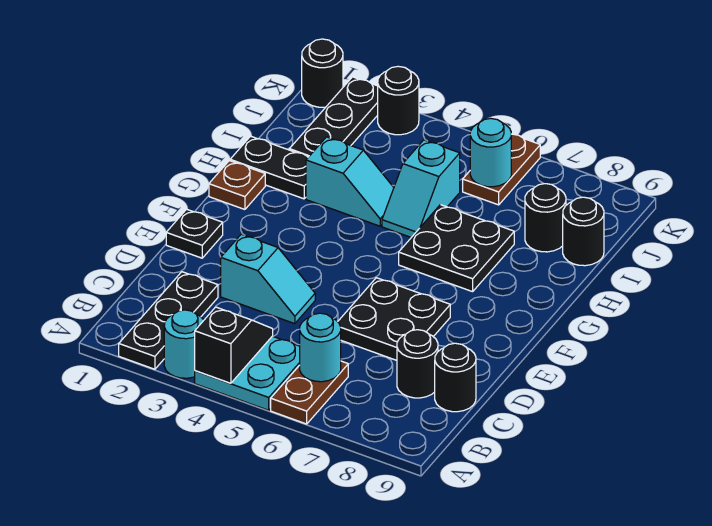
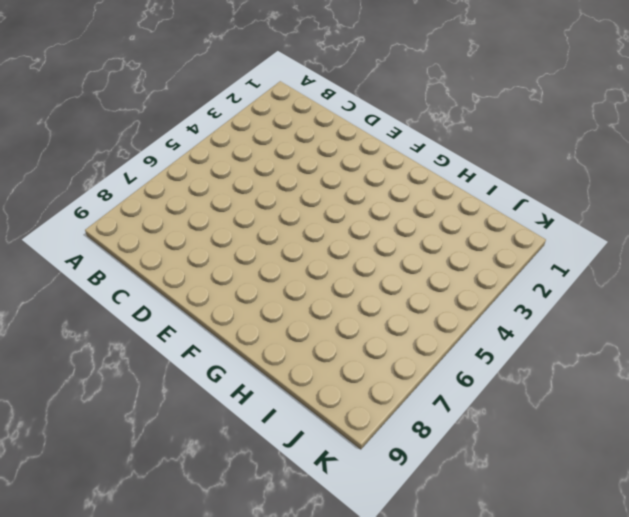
none -> black 1x3 plate [119,272,218,369]
none -> cyan 1x1 round brick [164,310,204,378]
none -> cyan 2x2 plate [195,336,300,410]

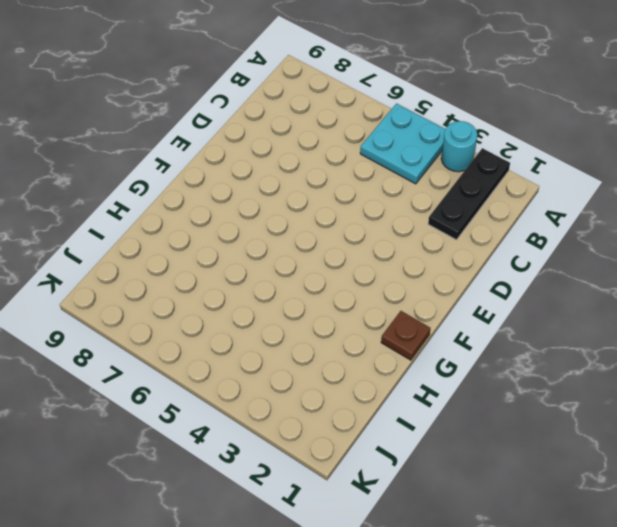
none -> brown 1x2 plate [271,361,348,424]
none -> black 1x1 round brick [397,330,438,398]
none -> black 1x1 round brick [435,343,476,412]

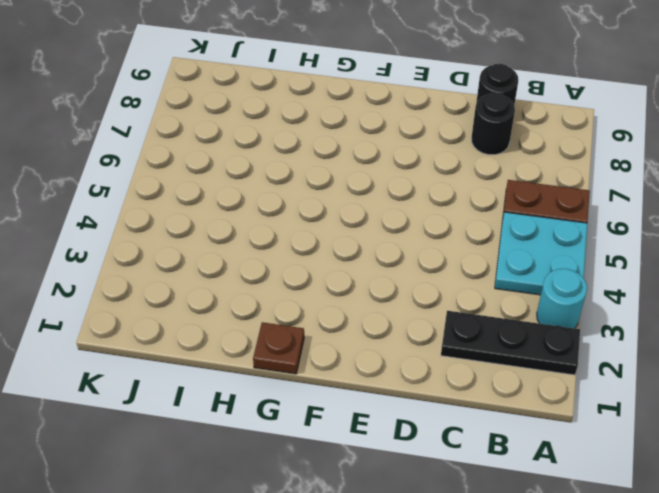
none -> cyan 1x2 slope [221,234,315,324]
none -> black 2x2 plate [338,278,450,360]
none -> black 1x1 plate [166,209,223,258]

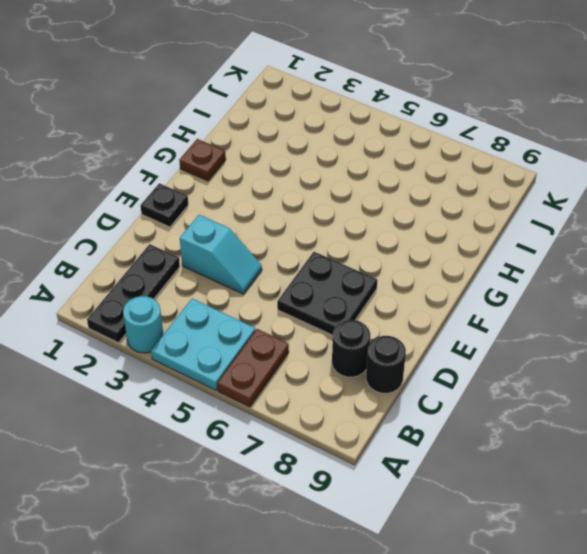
none -> black 2x2 plate [399,205,514,292]
none -> black 1x2 plate [230,136,308,199]
none -> cyan 1x2 slope [306,137,394,226]

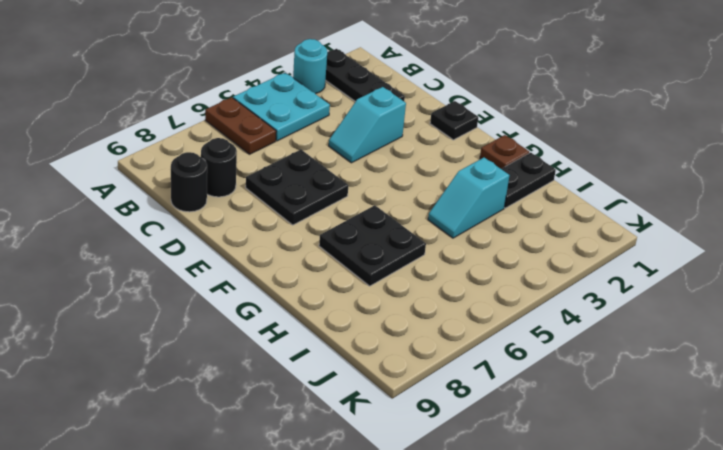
none -> cyan 1x2 slope [382,140,460,237]
none -> black 1x3 plate [289,77,378,157]
none -> black 1x1 round brick [525,184,566,252]

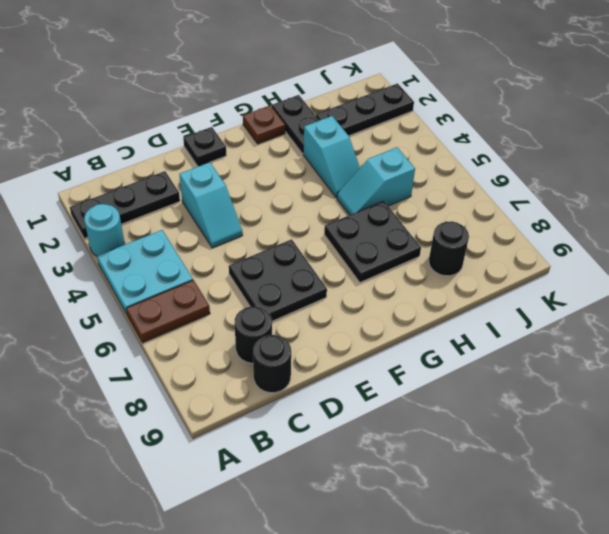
none -> black 1x1 round brick [563,197,604,266]
none -> brown 1x2 plate [463,134,540,205]
none -> black 1x1 round brick [302,39,343,107]

